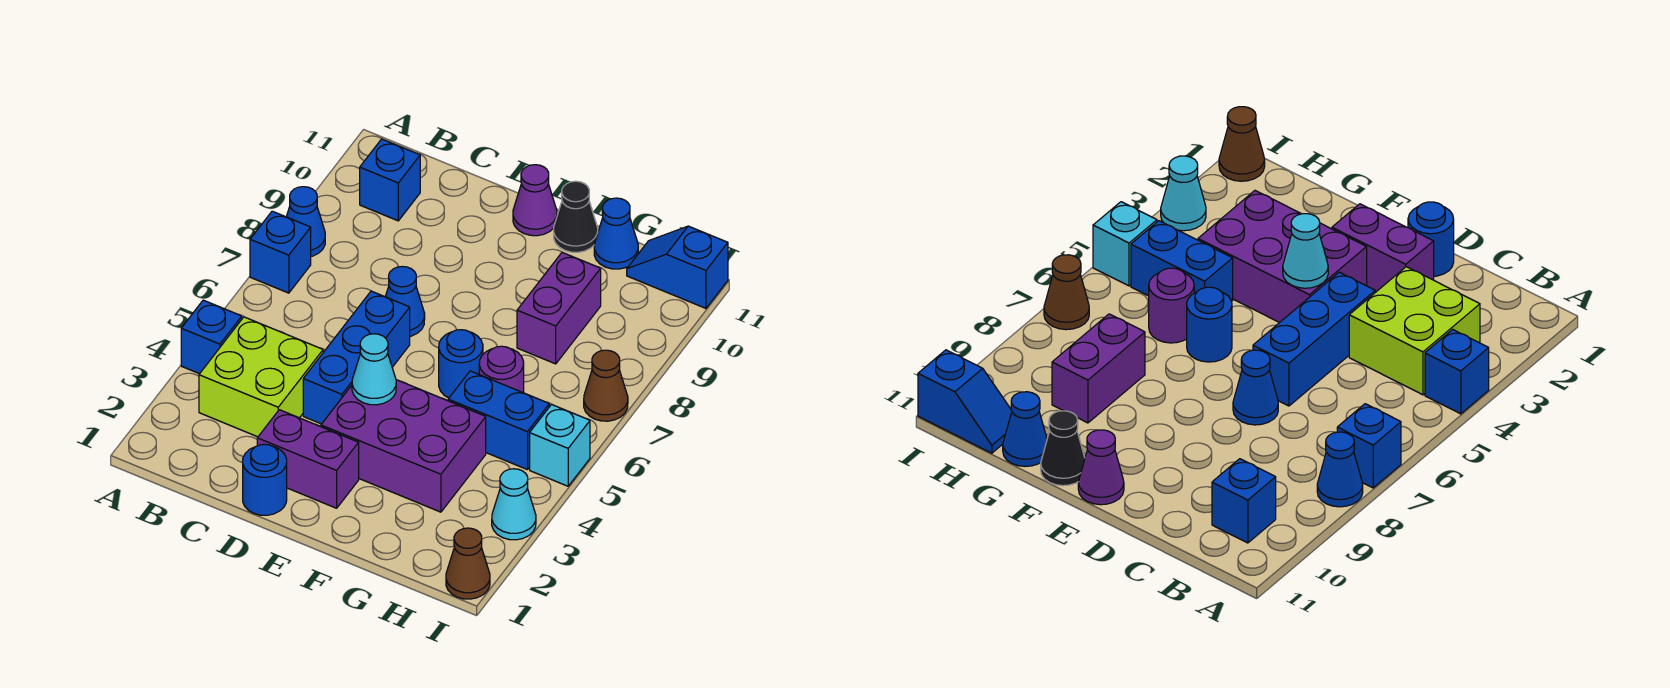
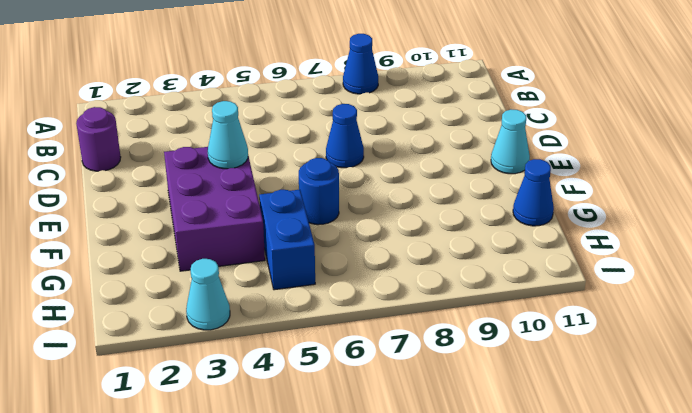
purple 1x1 round brick [76,107,121,171] -> purple 1x1 round brick moved to [479,346,524,393]
cyan 1x1 cone [491,110,530,174] -> purple 1x1 cone [513,165,557,236]
none -> blue 1x1 brick [181,300,242,374]
none -> blue 1x1 brick [250,211,311,293]
none -> lime 2x2 brick [199,317,323,437]

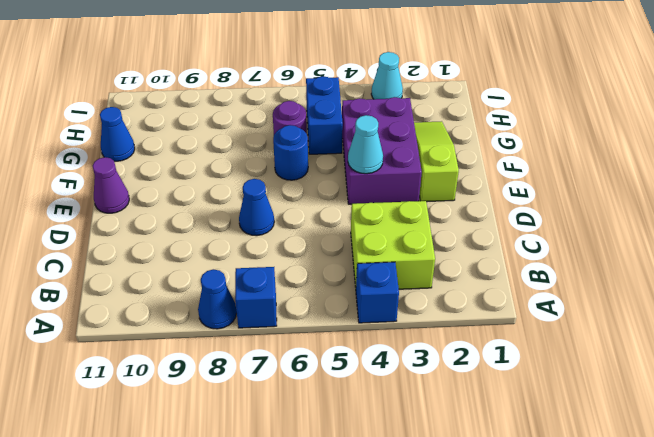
lime 1x3 slope [414,121,459,202] -> purple 1x2 brick [257,410,359,508]
none -> blue 1x1 brick [360,139,420,221]
none -> blue 1x1 round brick [243,444,287,515]
none -> blue 1x3 brick [303,291,410,424]

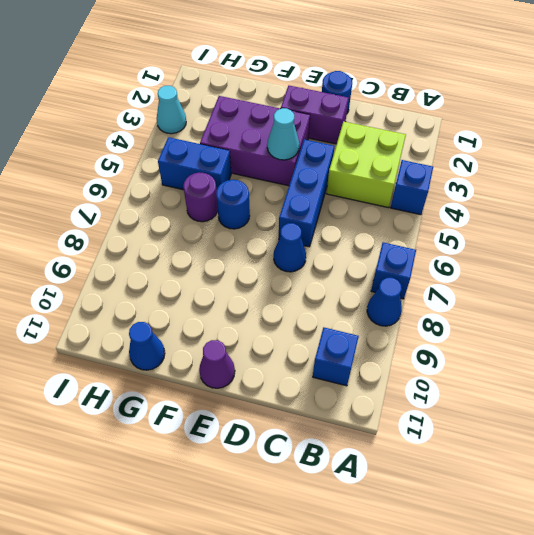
none -> black 1x1 cone [554,181,598,252]
none -> purple 1x2 brick [517,253,601,364]
none -> blue 1x2 slope [627,226,728,308]

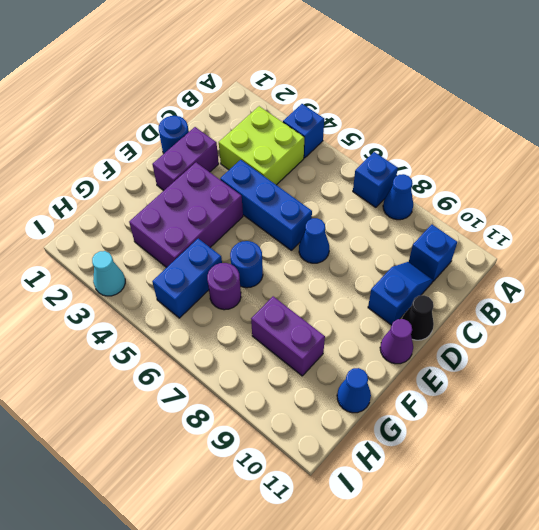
blue 1x2 slope [368,262,433,325] -> blue 1x2 slope moved to [627,226,728,308]
black 1x1 cone [402,295,434,340] -> black 1x1 cone moved to [554,181,598,252]
none -> brown 1x1 cone [446,528,490,599]
none -> cyan 1x1 brick [530,404,590,486]
none -> brown 1x1 cone [584,350,628,421]

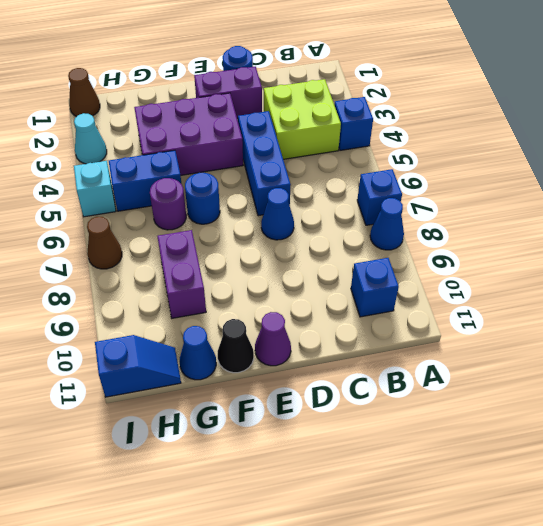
none -> cyan 1x1 cone [352,334,396,405]

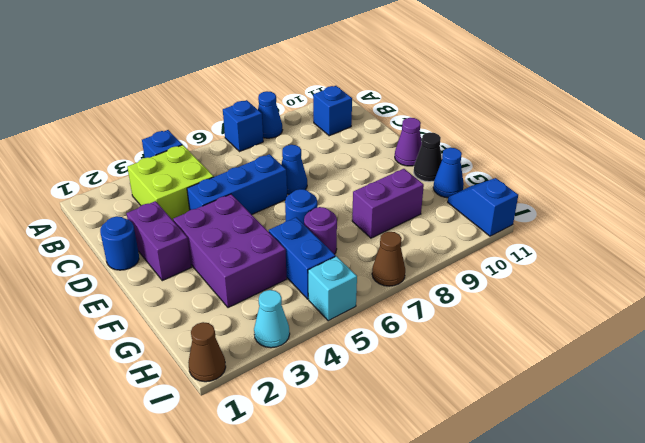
none -> cyan 1x1 cone [352,334,396,405]

